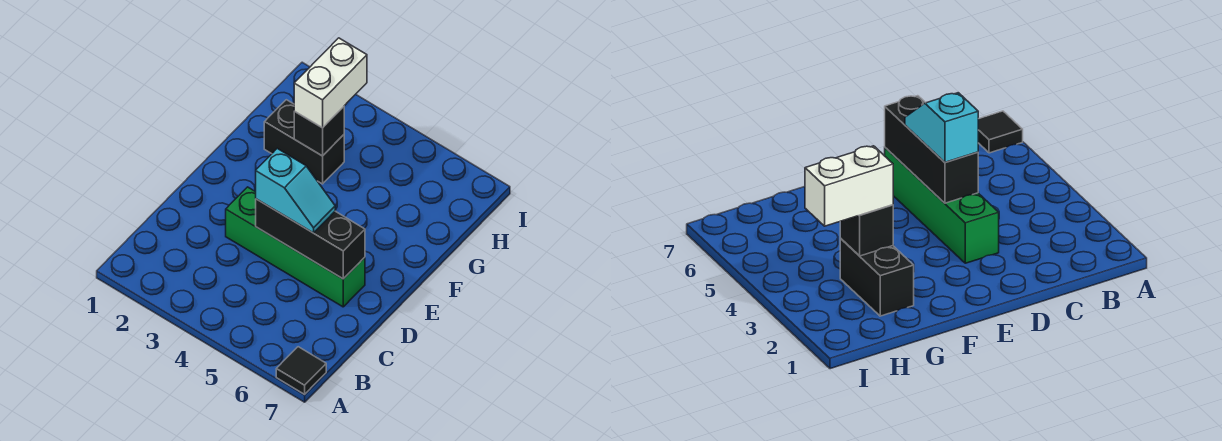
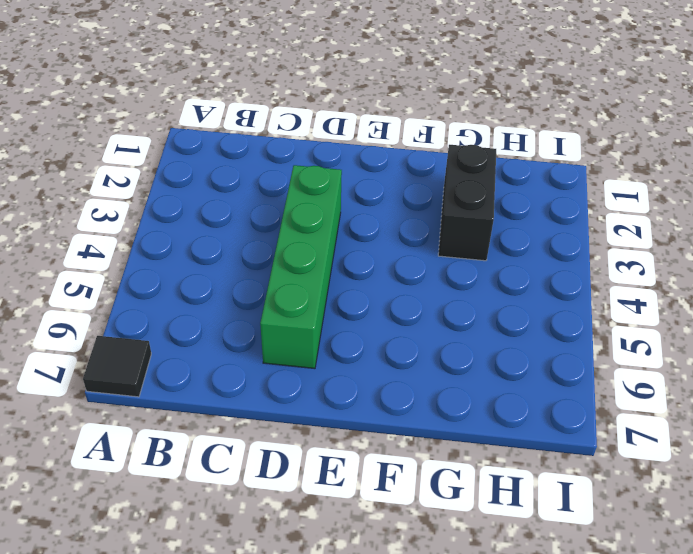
none -> black 1x3 brick [256,199,365,279]
none -> black 1x1 brick [294,107,344,156]

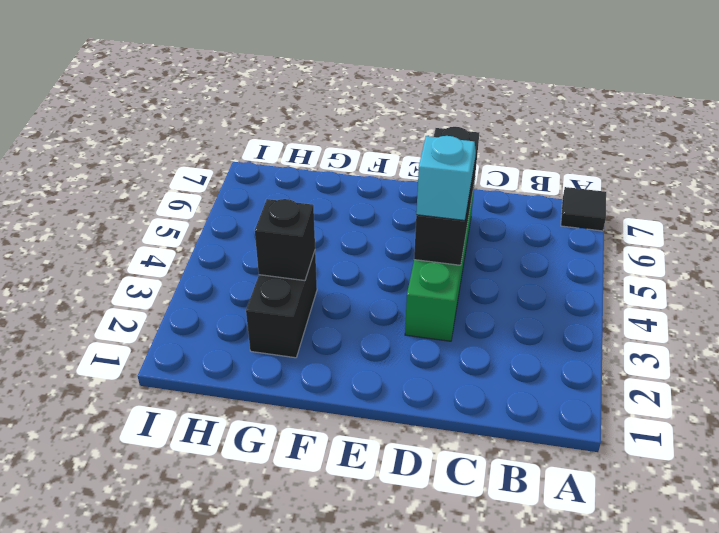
none -> white 1x2 brick [294,38,367,128]

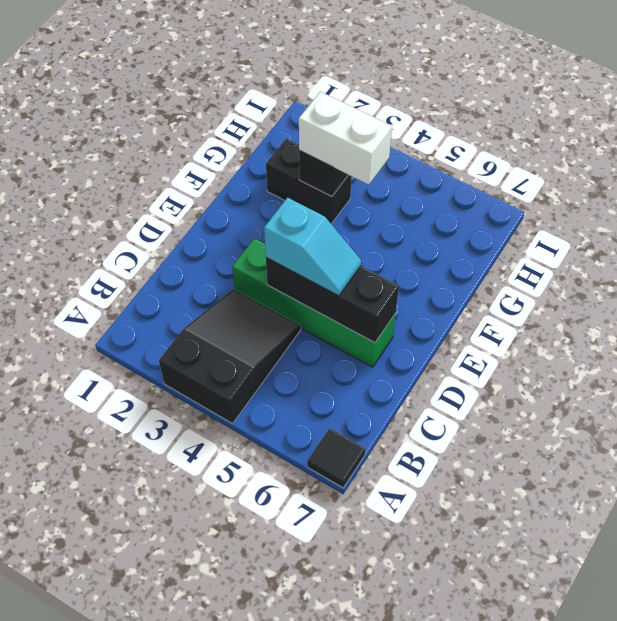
black 2x3 slope [159,289,301,424] -> none
white 1x2 brick [299,92,392,185] -> white 1x2 brick turned to [294,38,367,128]

